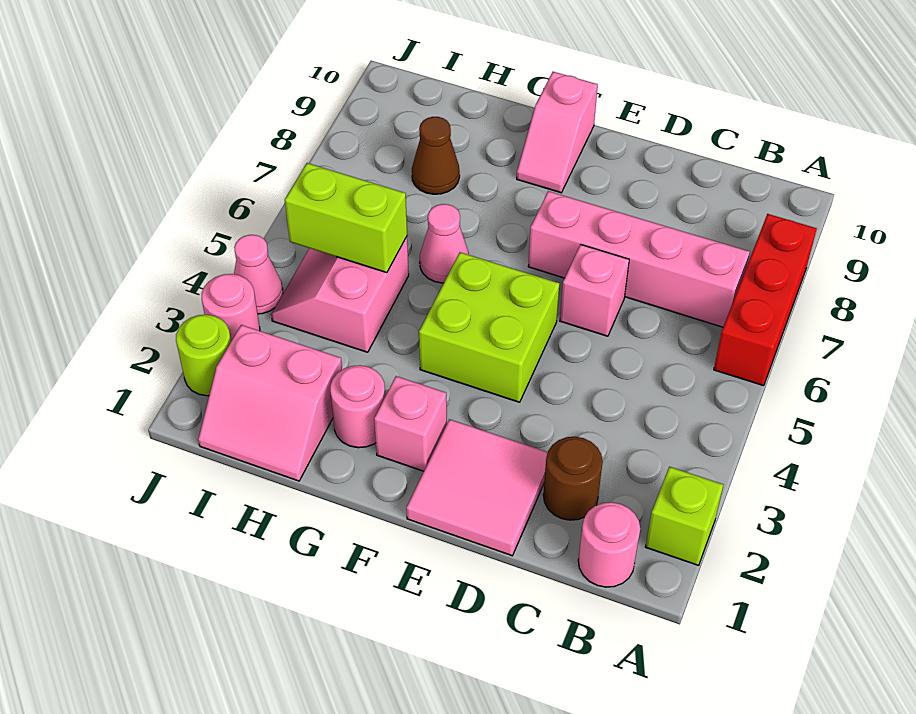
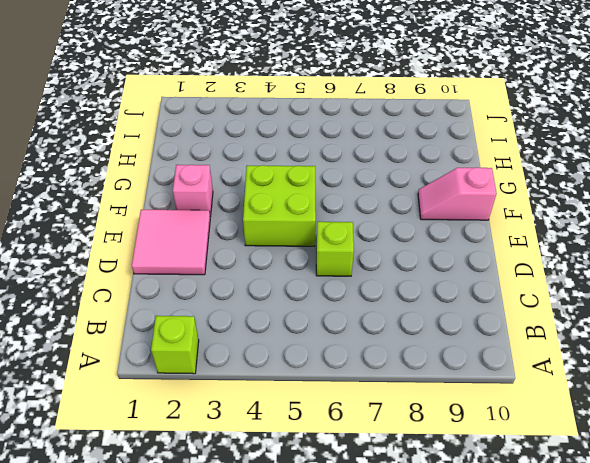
lime 1x1 brick [316,222,354,276] -> pink 1x1 brick [560,245,629,336]
none -> red 1x3 brick [714,214,817,386]
none -> pink 1x1 round brick [578,502,640,587]
none -> pink 1x4 brick [528,191,750,327]

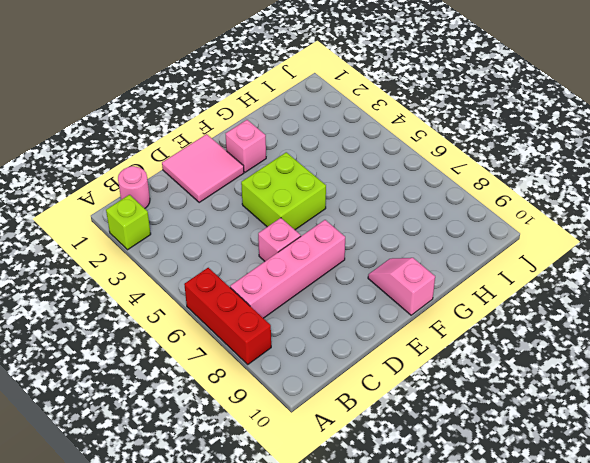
none -> brown 1x1 round brick [543,437,603,520]
none -> pink 1x1 round brick [330,365,385,448]
none -> pink 1x1 cone [420,204,469,283]

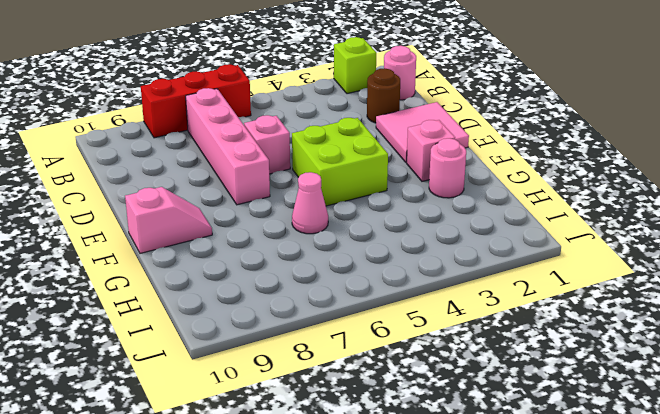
none -> pink 2x2 slope [198,325,342,481]
none -> pink 2x2 slope [271,237,409,352]
none -> brown 1x1 cone [412,117,460,194]

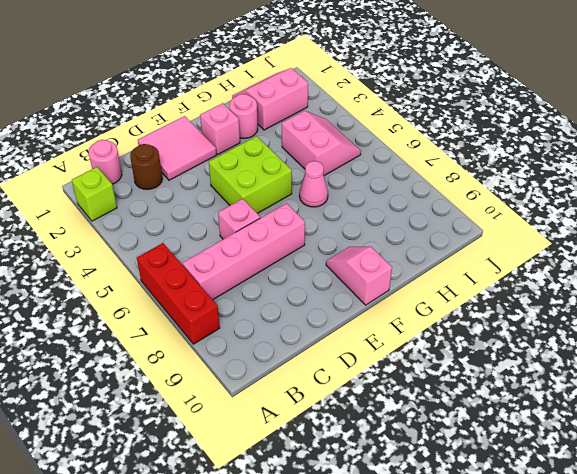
none -> brown 1x1 cone [412,117,460,194]
none -> lime 1x1 round brick [176,315,231,396]
none -> pink 1x1 round brick [202,274,260,341]

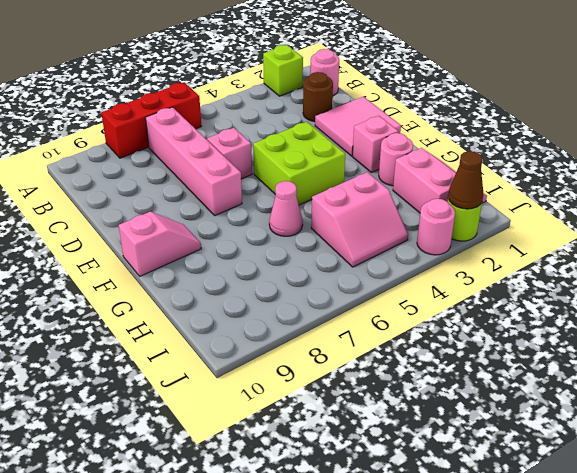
brown 1x1 cone [448,151,483,209] -> brown 1x1 cone moved to [412,117,460,194]
none -> pink 1x1 cone [234,235,283,314]
none -> lime 1x2 brick [285,163,407,273]

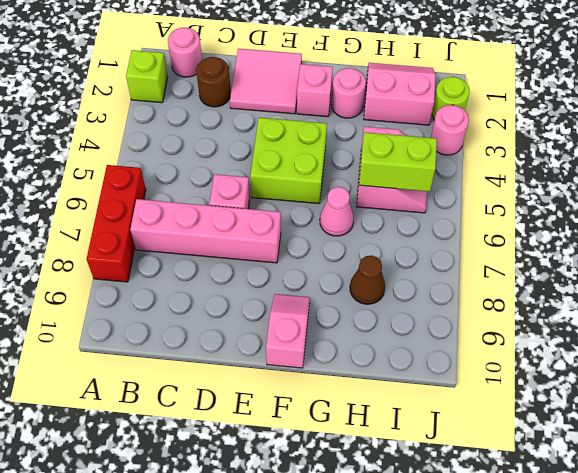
none -> pink 1x1 cone [234,235,283,314]

